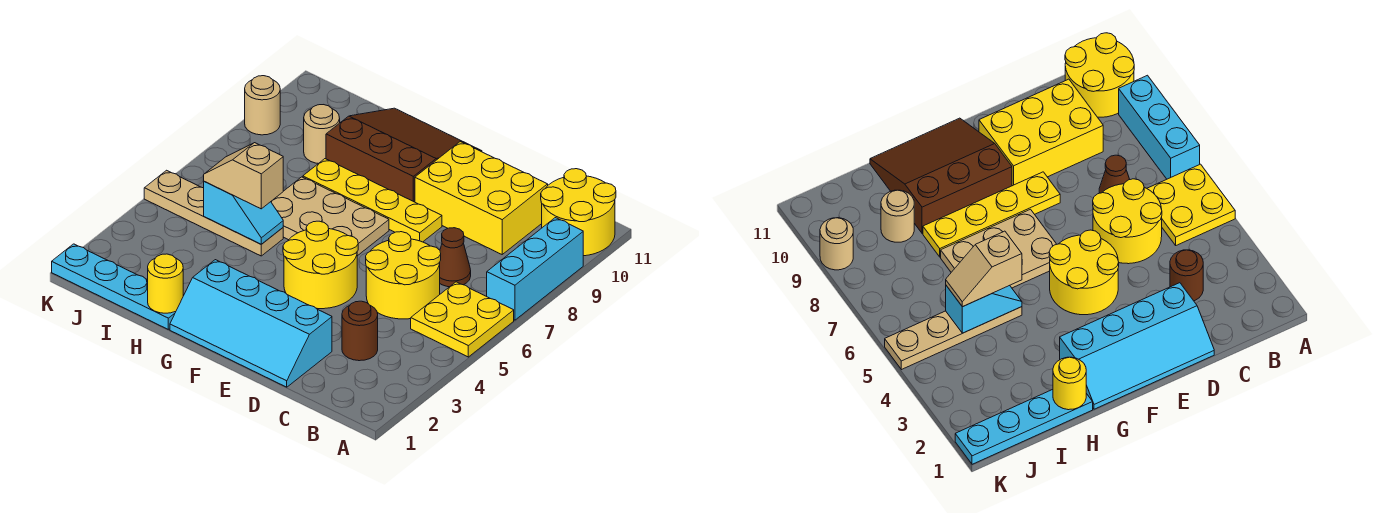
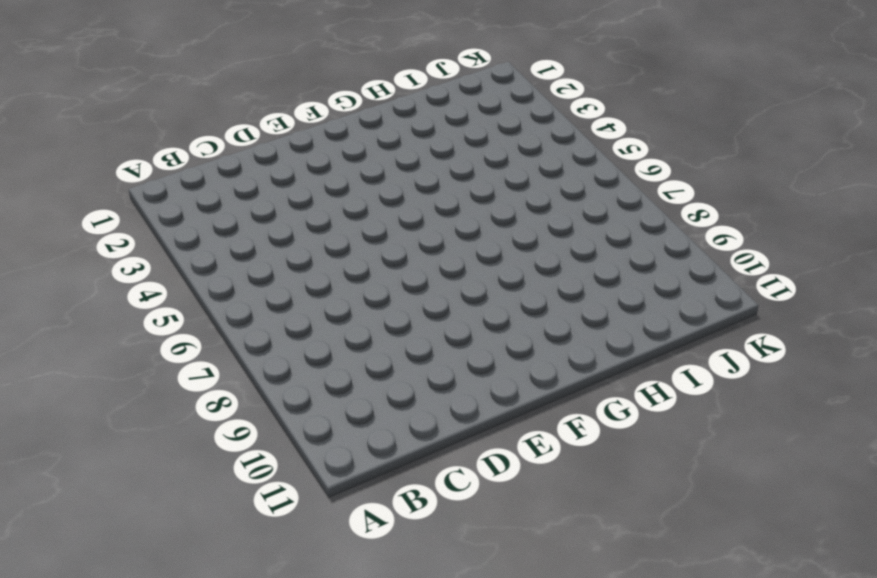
none -> yellow 2x2 plate [411,282,514,357]
none -> cyan 1x3 brick [487,218,583,320]
none -> yellow 2x2 round brick [541,169,616,256]

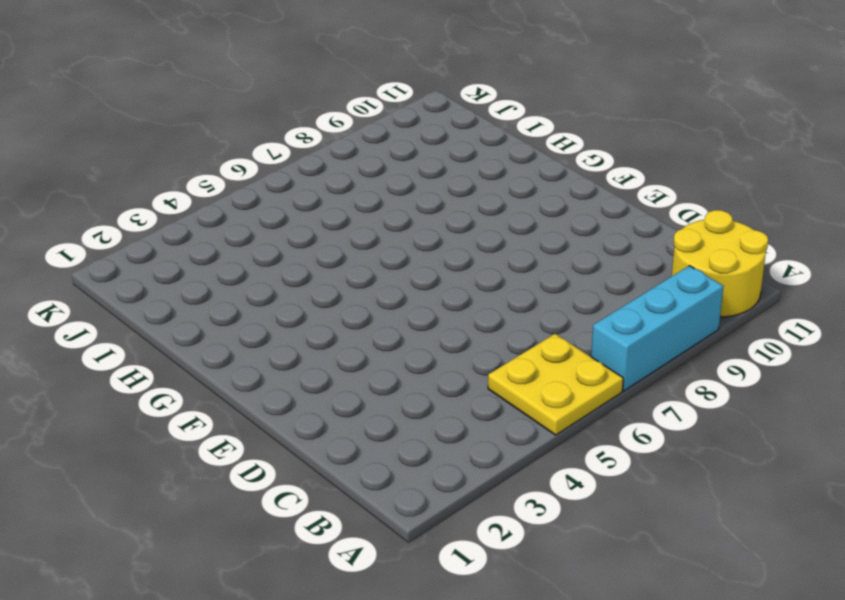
none -> brown 1x1 round brick [342,301,378,361]
none -> yellow 2x2 round brick [366,232,441,319]
none -> brown 1x1 cone [440,228,471,287]

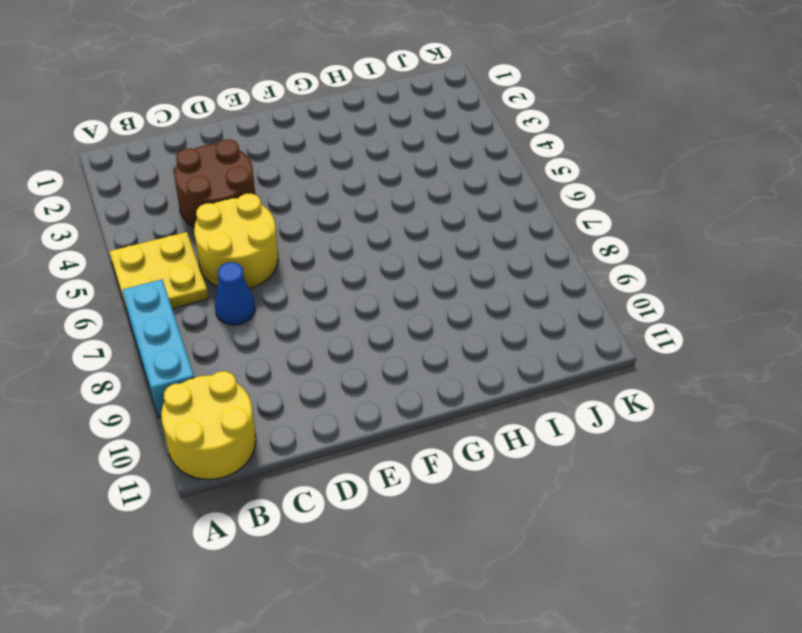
brown 2x2 round brick [174,139,255,227] -> brown 1x1 round brick [342,301,378,361]
blue 1x1 cone [215,262,255,325] -> brown 1x1 cone [440,228,471,287]
none -> yellow 2x3 brick [415,142,548,254]
none -> cyan 2x4 slope [170,260,332,387]
none -> yellow 2x2 round brick [283,221,358,309]

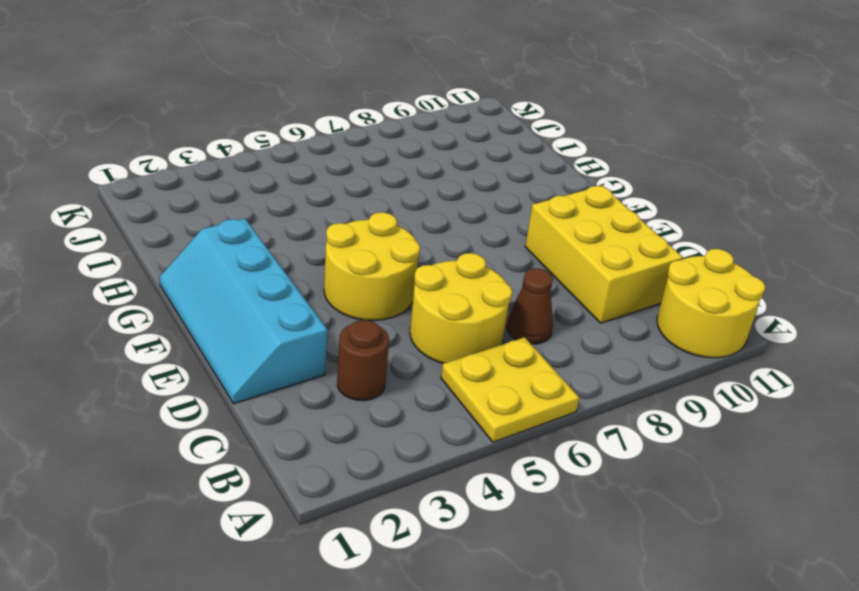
none -> cyan 1x3 brick [487,218,583,320]
none -> yellow 1x4 plate [303,159,442,242]
none -> tan 2x3 plate [271,177,389,256]

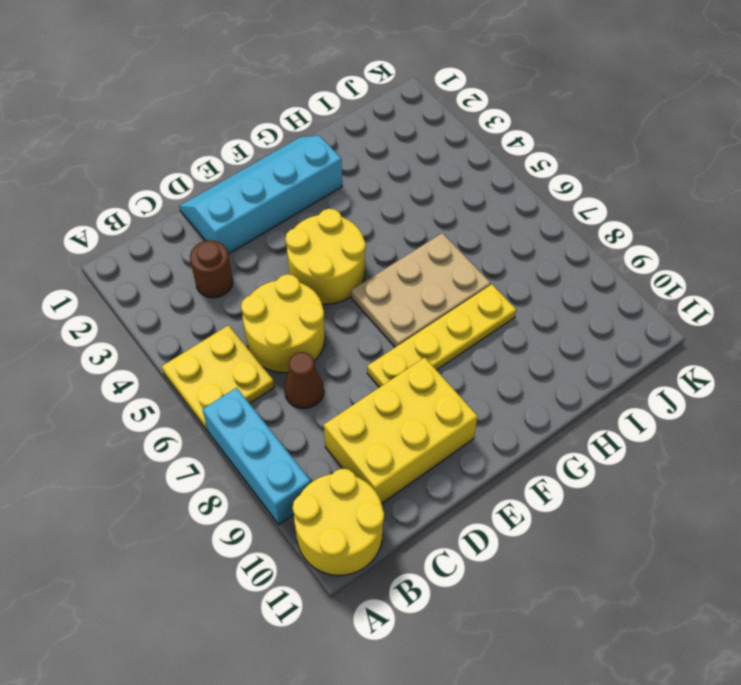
none -> brown 3x3 slope [326,108,482,202]
none -> cyan 1x4 plate [52,244,175,329]
none -> tan 1x4 plate [144,170,283,256]

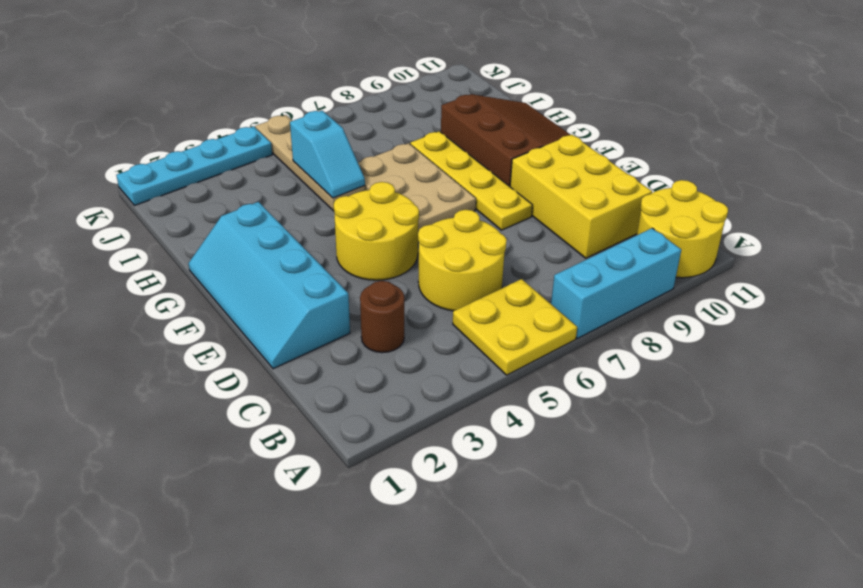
cyan 1x4 plate [116,126,272,205] -> cyan 1x4 plate turned to [52,244,175,329]
none -> brown 1x1 cone [440,228,471,287]
none -> tan 1x1 round brick [304,105,340,164]
none -> tan 1x1 round brick [245,76,280,135]

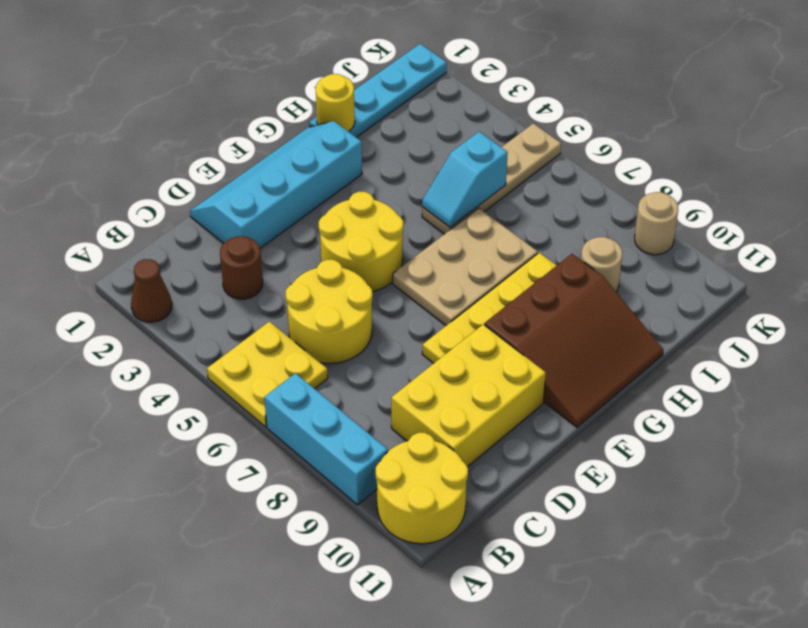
brown 1x1 cone [131,259,172,322] -> brown 1x1 cone moved to [440,228,471,287]
none -> tan 1x2 slope [204,143,283,209]

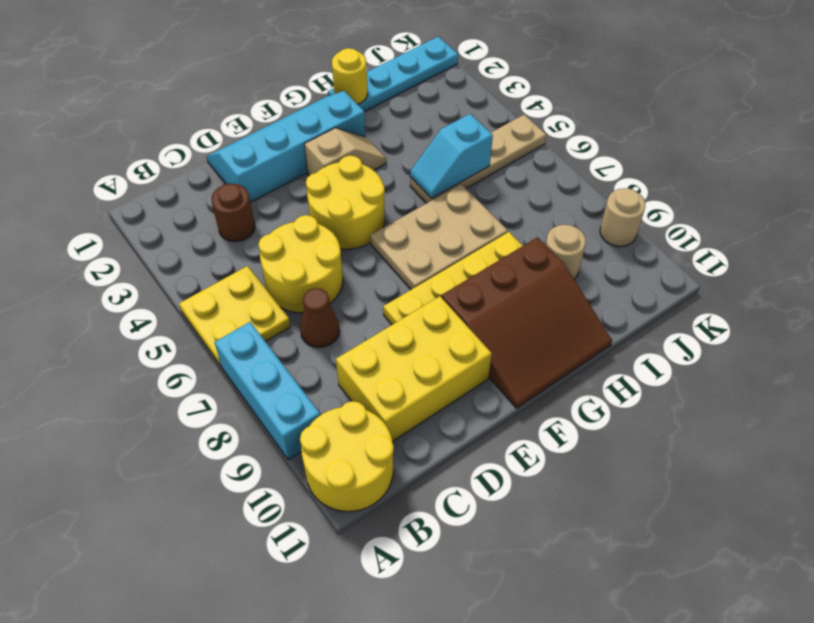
tan 1x2 slope [304,128,386,176] -> tan 1x2 slope moved to [204,143,283,209]

